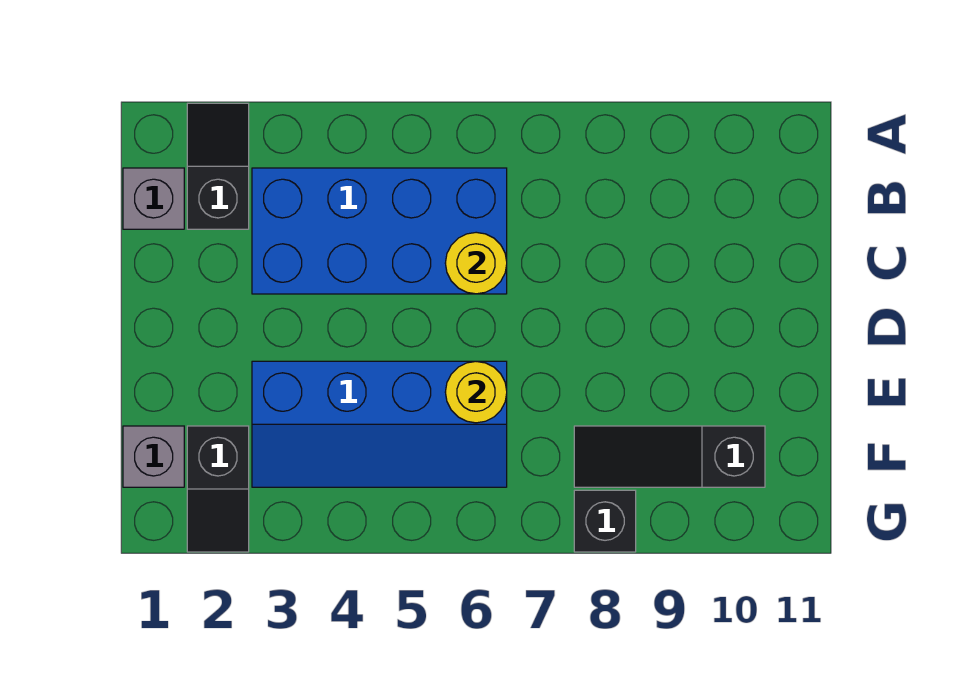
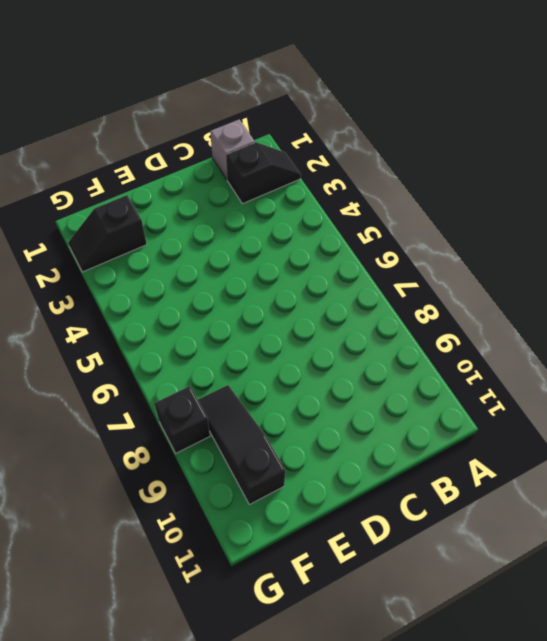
none -> blue 2x4 brick [252,168,507,294]
none -> blue 2x4 slope [252,361,507,487]

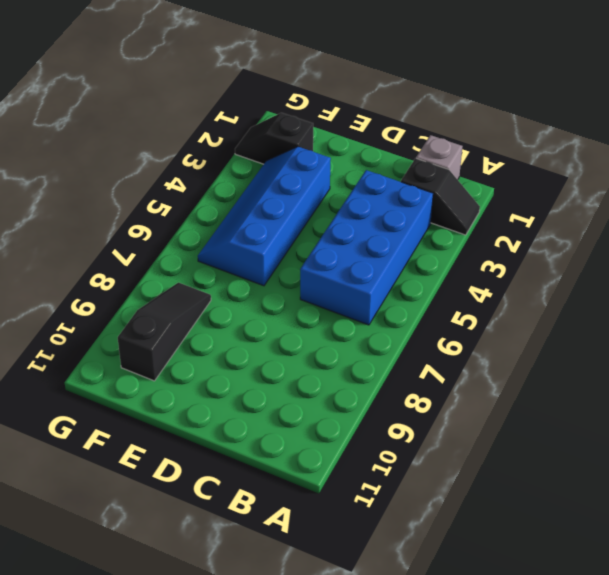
none -> grey 1x1 brick [123,426,184,487]
none -> black 1x1 brick [574,490,636,552]

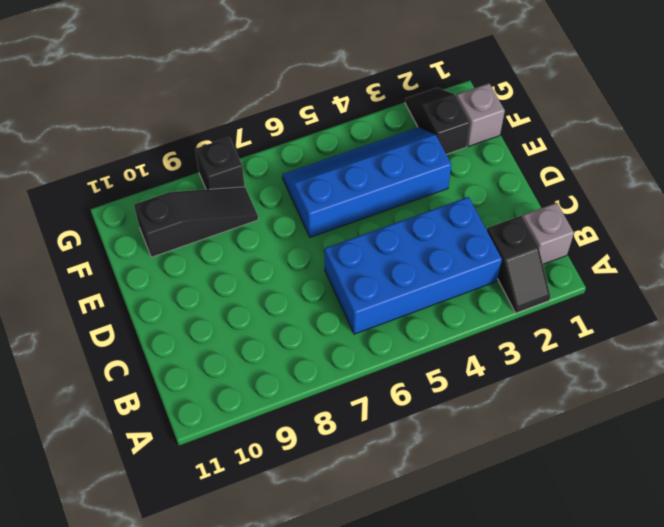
none -> yellow 1x1 round brick [445,232,507,294]
none -> yellow 1x1 round brick [445,361,507,423]

